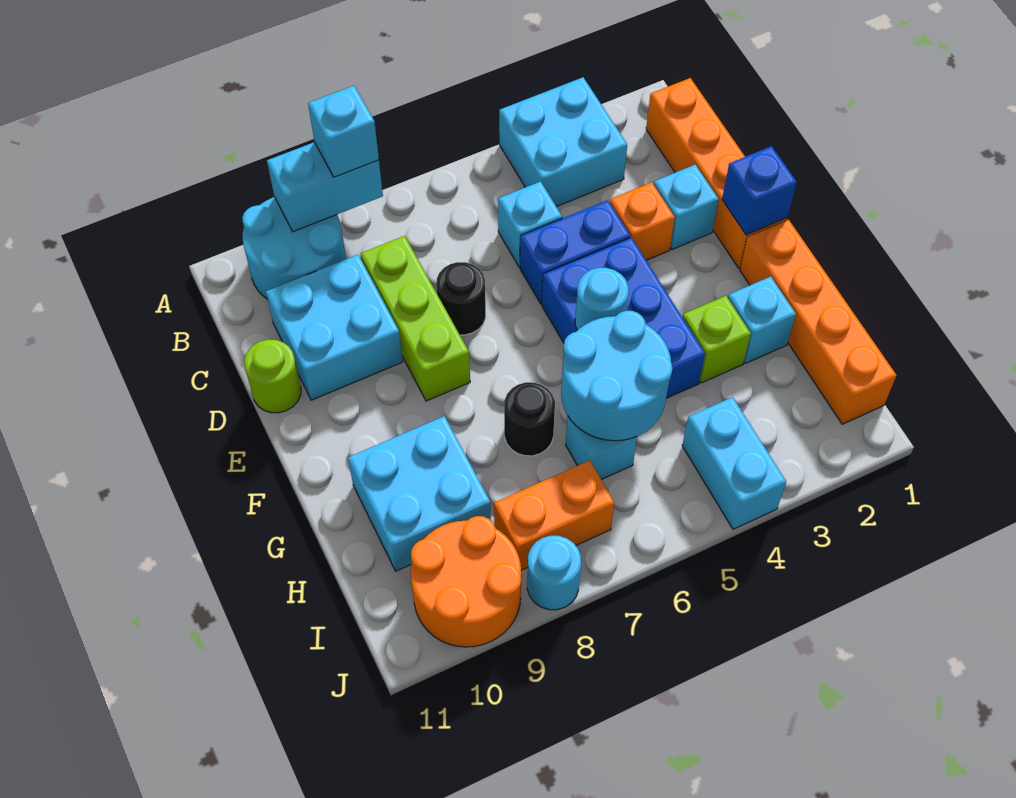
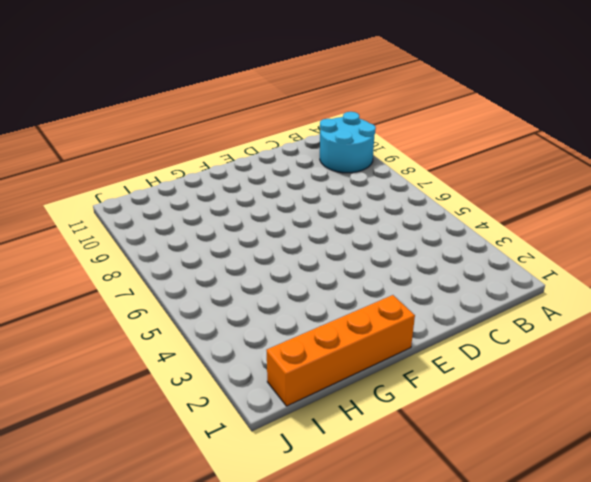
none -> cyan 2x2 brick [499,77,627,207]
none -> orange 1x4 brick [646,78,787,268]
none -> cyan 1x1 brick [498,182,562,267]

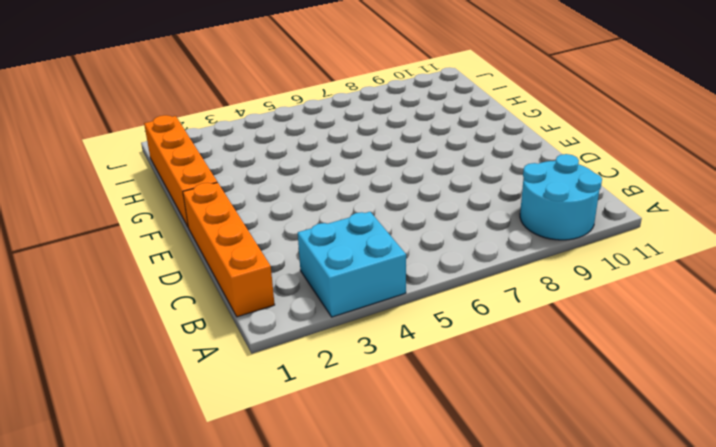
none -> cyan 1x1 brick [498,182,562,267]
none -> lime 1x3 brick [361,236,470,401]
none -> cyan 2x2 brick [266,255,403,400]

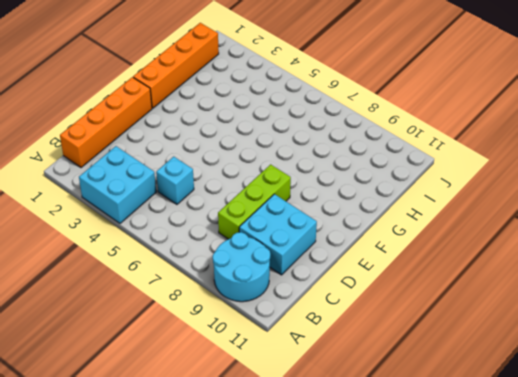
none -> cyan 1x1 brick [654,165,719,249]
none -> orange 1x1 brick [610,182,675,260]
none -> blue 1x2 brick [520,200,630,304]

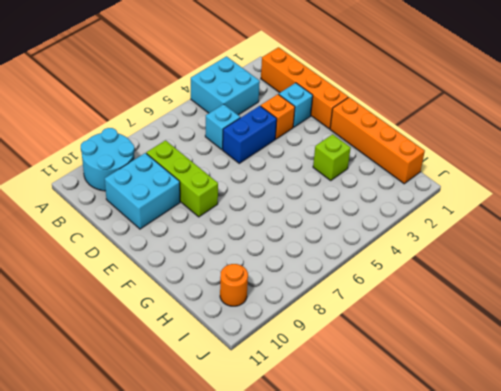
orange 1x1 round brick [220,264,248,306] -> orange 2x2 round brick [411,516,521,647]
none -> black 1x1 round brick [436,262,486,335]
none -> lime 1x1 round brick [244,340,301,413]
none -> blue 2x3 brick [542,237,705,398]

